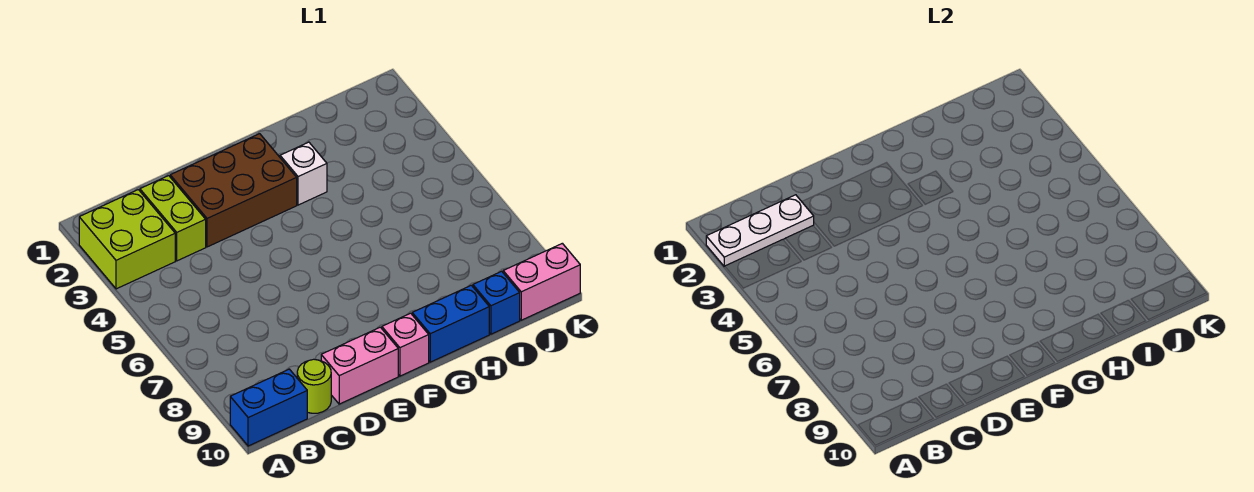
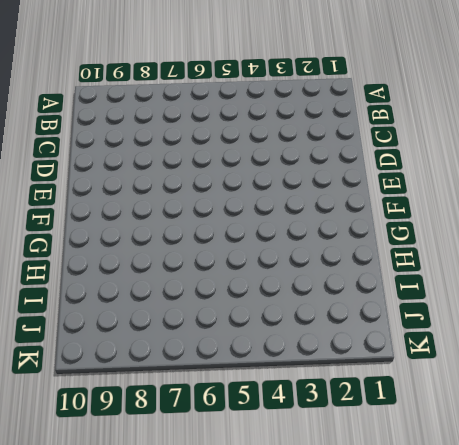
none -> lime 2x2 brick [79,190,175,289]
none -> blue 1x2 brick [230,369,307,446]
none -> lime 1x2 brick [140,176,206,261]

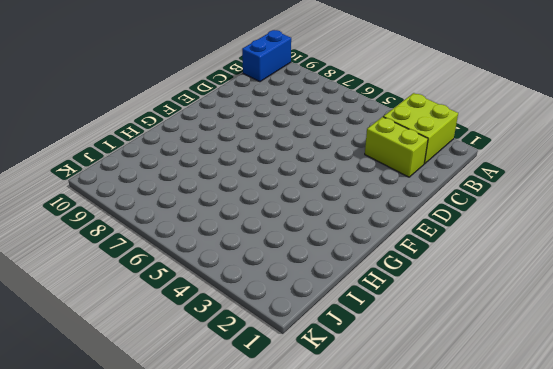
none -> lime 1x1 round brick [297,359,331,413]
none -> brown 2x3 brick [170,134,297,247]
none -> pink 1x2 brick [321,327,398,404]

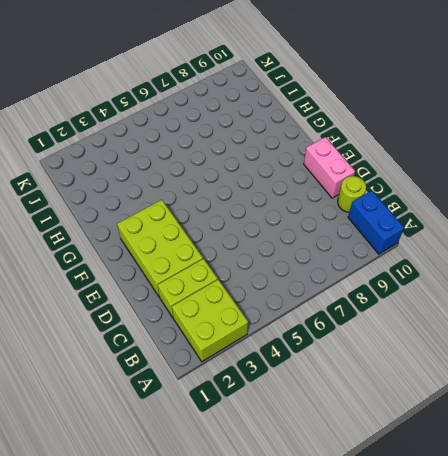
lime 2x3 brick [117,200,203,297] -> brown 2x3 brick [170,134,297,247]
none -> pink 1x1 brick [382,313,429,376]
none -> white 1x1 brick [280,142,327,205]
none -> blue 1x2 brick [412,285,489,362]

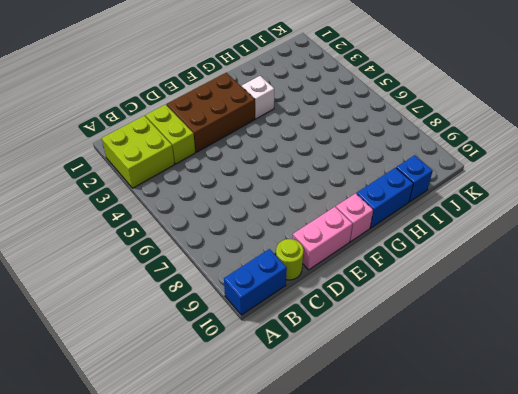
none -> pink 1x2 brick [503,243,580,320]
none -> white 1x3 plate [706,195,814,266]

